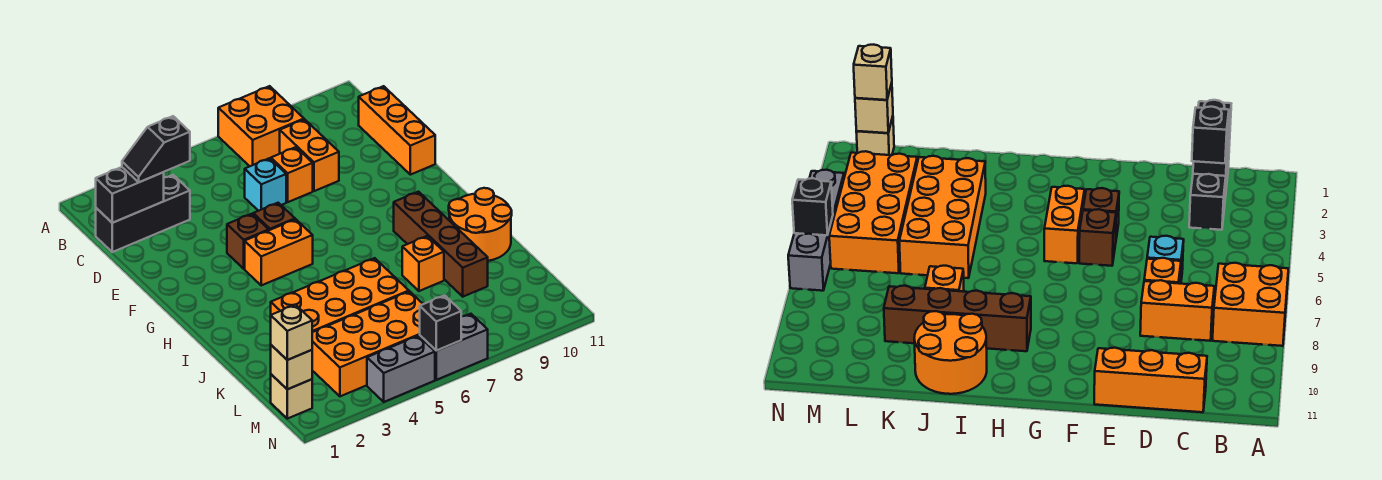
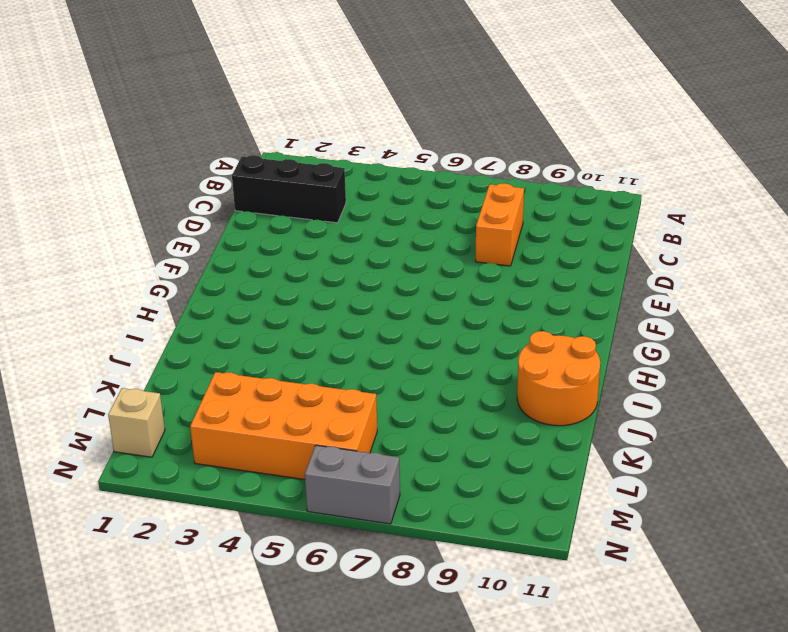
none -> orange 2x2 brick [218,86,304,166]
none -> orange 1x3 brick [359,86,435,175]
none -> cyan 1x1 brick [245,158,286,211]

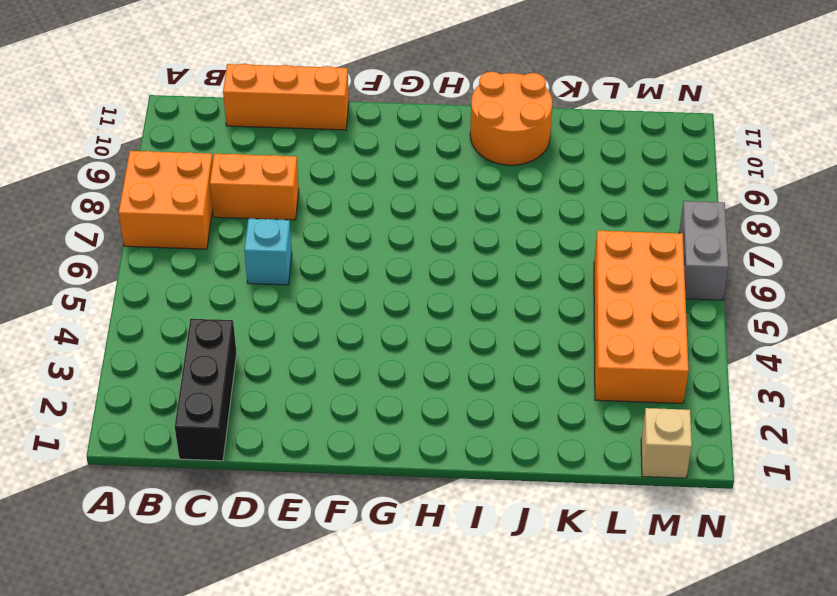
none -> orange 1x1 brick [271,147,313,202]
none -> brown 1x1 brick [227,214,269,269]
none -> brown 1x1 brick [253,203,295,230]

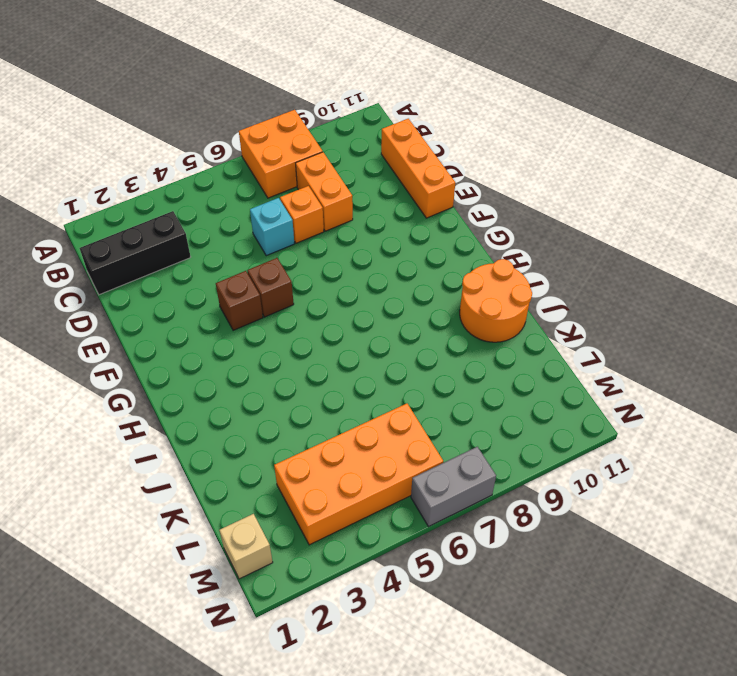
none -> orange 1x2 brick [245,219,313,285]
none -> brown 1x4 brick [394,192,488,297]
none -> orange 2x4 brick [271,258,409,332]

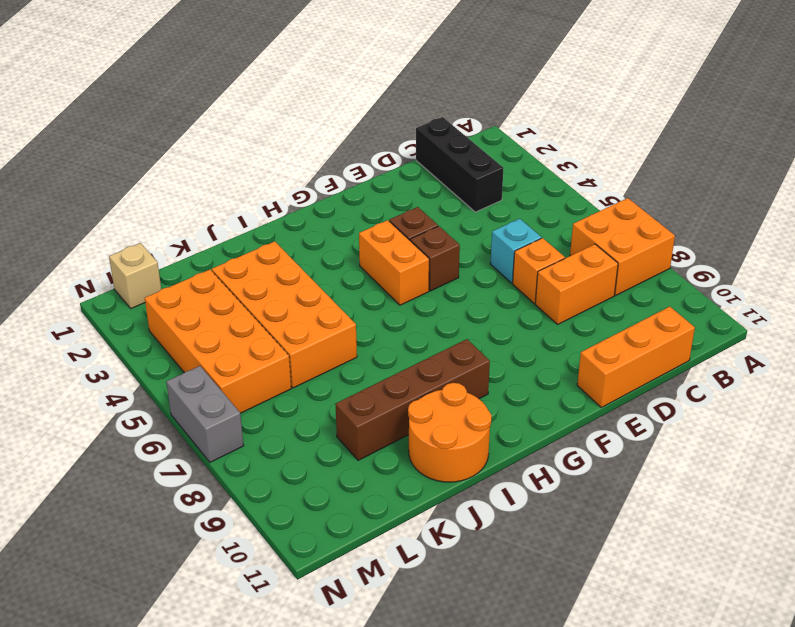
none -> orange 1x1 brick [402,236,444,291]
none -> grey 1x2 brick [367,336,435,402]
none -> black 1x2 brick [96,167,164,223]

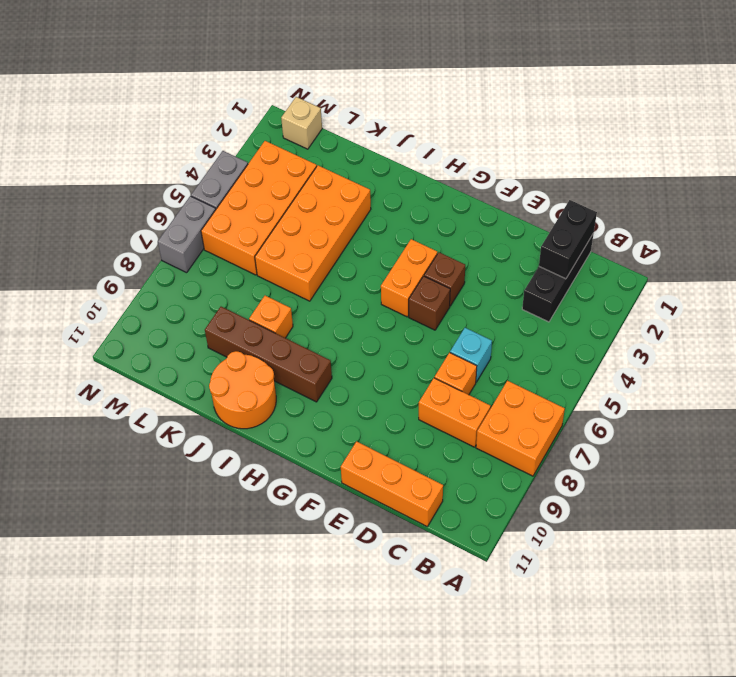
none -> tan 1x1 brick [271,345,312,389]
none -> black 1x1 brick [420,295,461,351]
none -> black 1x2 slope [122,116,190,182]

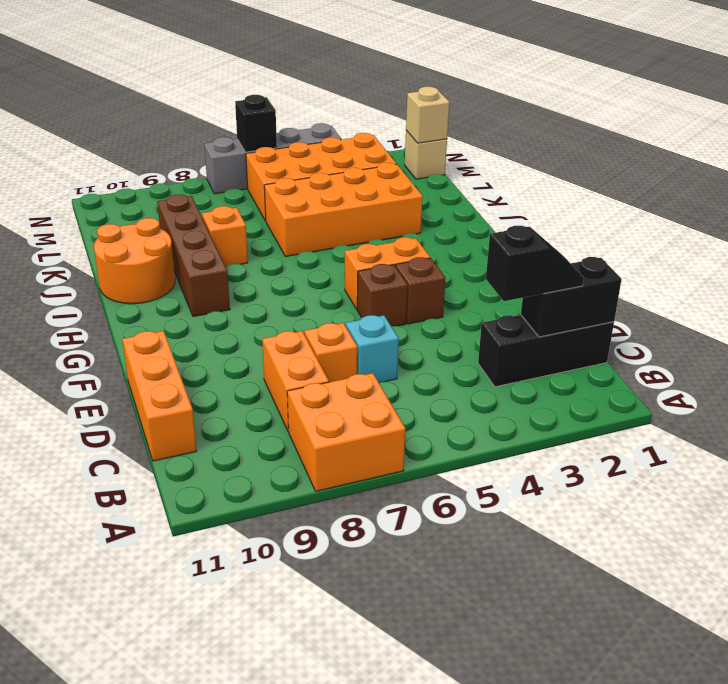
none -> tan 1x1 brick [271,305,312,360]

